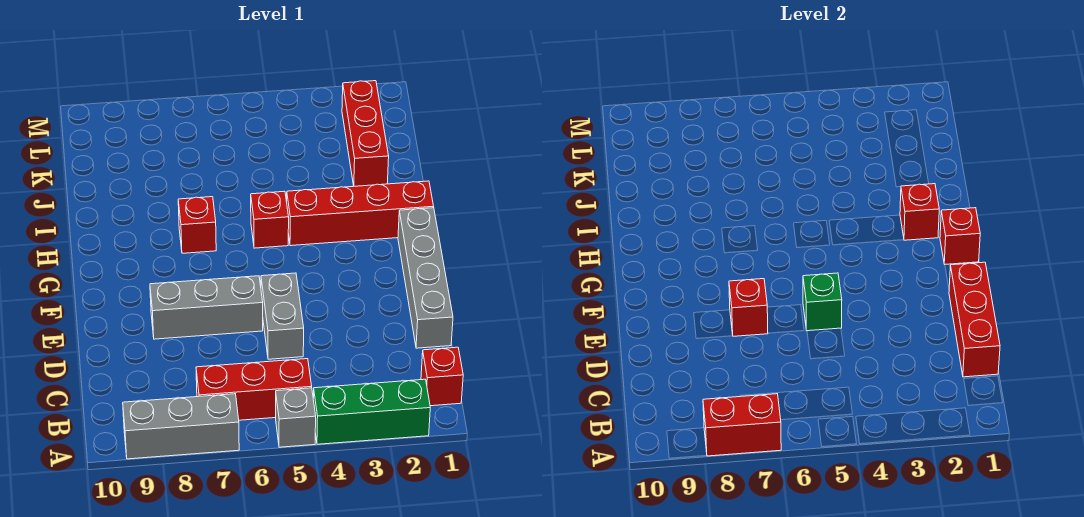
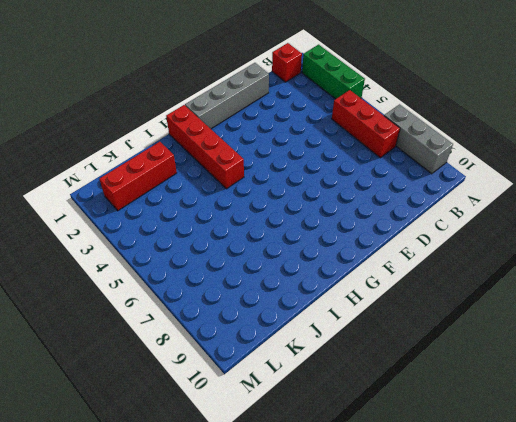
none -> grey 1x1 brick [276,388,316,447]
none -> grey 1x2 brick [261,273,304,359]
none -> grey 1x3 brick [150,276,263,339]

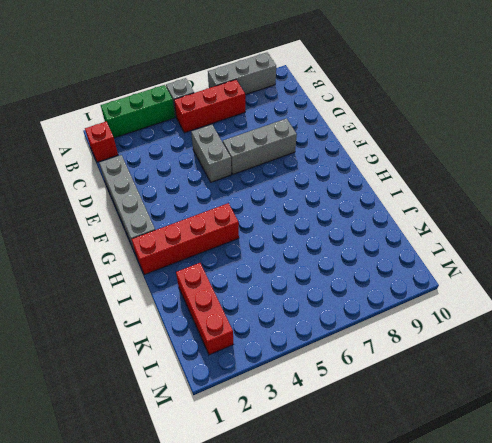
none -> red 1x1 brick [251,191,289,248]
none -> red 1x1 brick [178,197,216,253]
none -> red 1x2 brick [703,394,781,456]

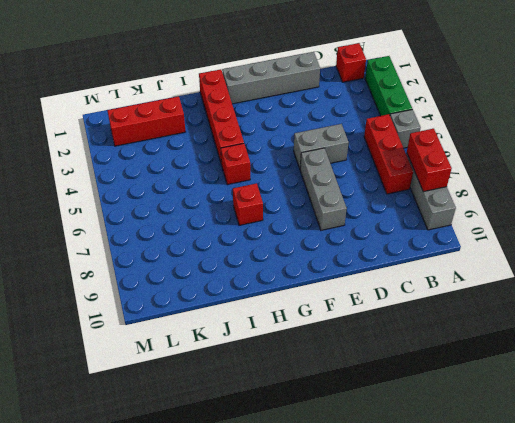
none -> red 1x3 brick [949,262,1000,377]
none -> green 1x1 brick [803,273,842,331]
none -> red 1x1 brick [729,279,768,336]

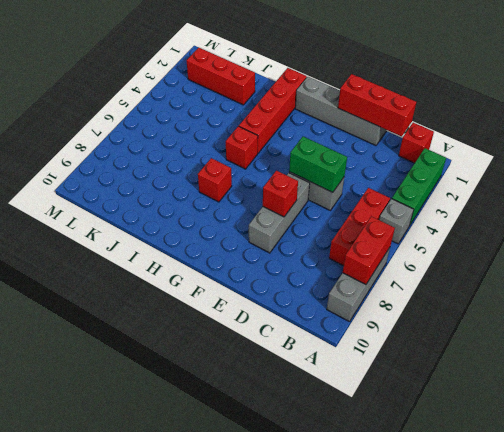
green 1x2 brick [289,136,347,192] -> green 1x1 brick [803,273,842,331]
none -> red 1x1 brick [940,208,980,264]
none -> red 1x1 brick [900,184,939,240]

